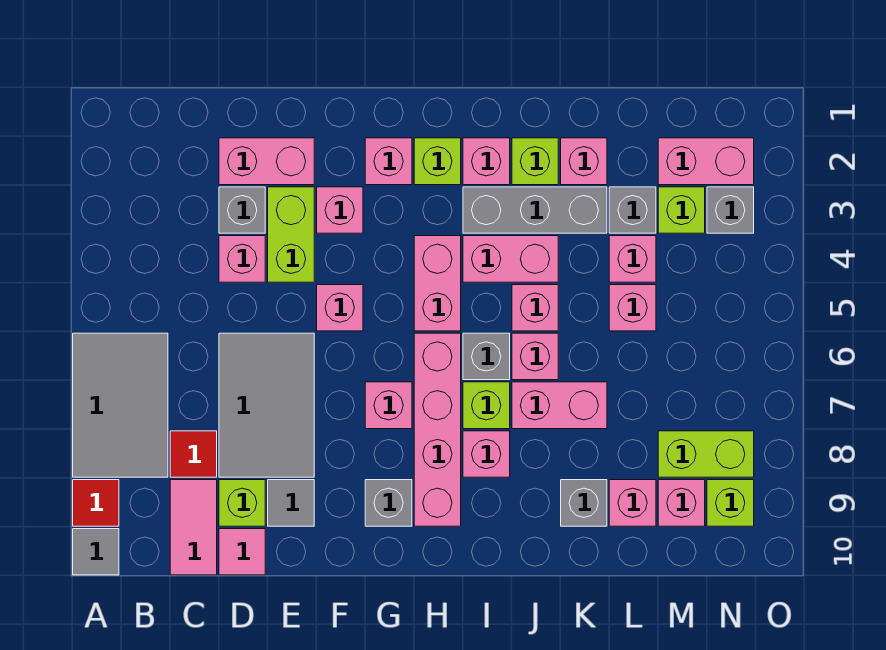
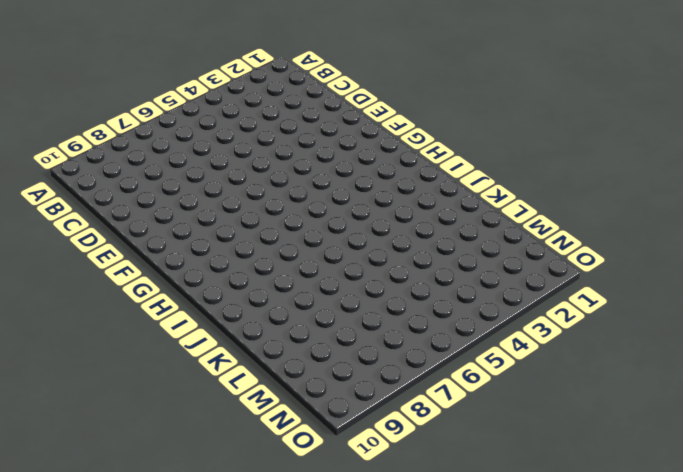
none -> grey 2x3 tile [73,333,168,477]
none -> red 1x1 tile [73,480,119,526]
none -> grey 1x1 tile [73,529,119,575]
none -> red 1x1 tile [170,431,217,477]

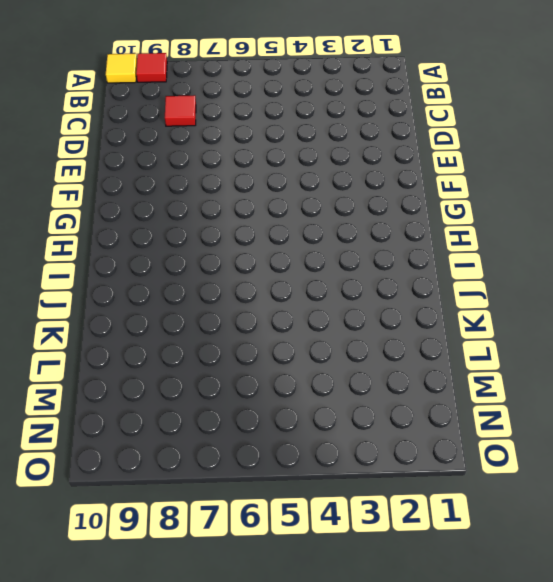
yellow 1x1 tile [106,54,137,83] -> grey 1x1 tile [73,529,119,575]
none -> grey 2x3 tile [73,333,168,477]
none -> pink 1x2 tile [170,480,217,575]
none -> pink 1x2 brick [219,138,314,185]
none -> grey 1x1 brick [219,187,265,233]

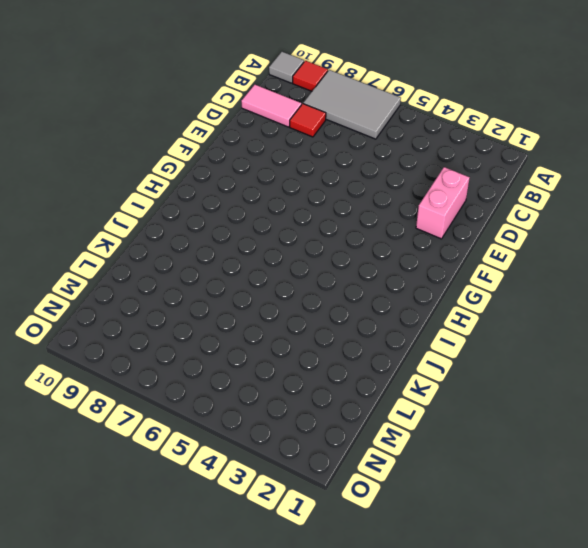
none -> grey 1x1 brick [219,187,265,233]
none -> pink 1x1 brick [219,236,265,282]
none -> grey 2x3 tile [219,333,314,477]
none -> lime 1x1 brick [219,480,265,526]

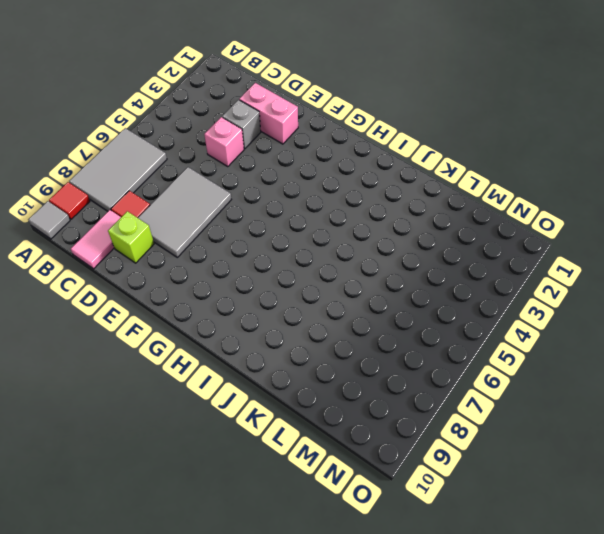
none -> pink 1x1 tile [219,529,265,575]
none -> lime 1x2 brick [268,187,314,282]
none -> grey 1x1 tile [268,480,314,526]
none -> pink 1x1 brick [317,187,363,233]

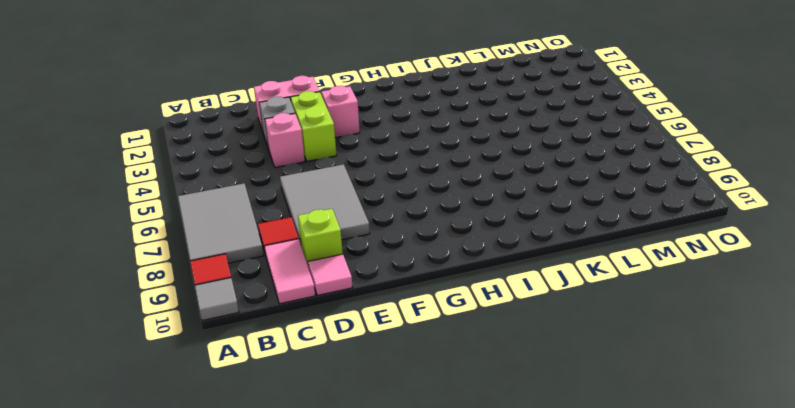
none -> grey 1x1 tile [268,480,314,526]
none -> pink 1x1 brick [317,285,363,331]
none -> pink 1x1 brick [365,138,412,185]
none -> pink 1x1 brick [365,382,412,429]

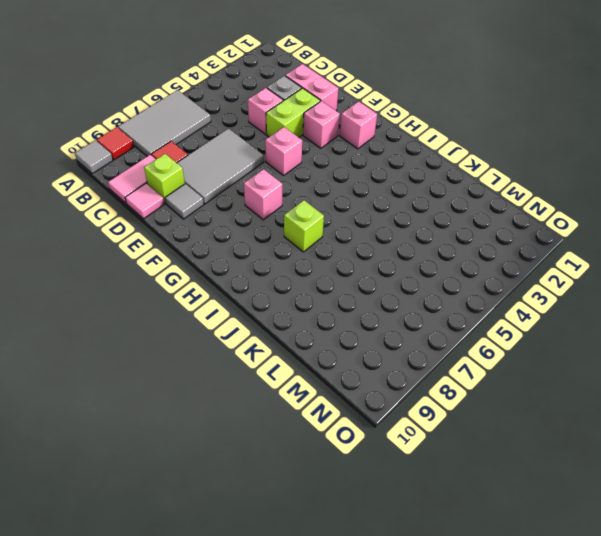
none -> grey 1x1 brick [365,480,412,526]
none -> lime 1x1 brick [414,138,461,185]
none -> pink 1x2 brick [414,236,461,331]
none -> pink 1x4 brick [414,333,461,526]

